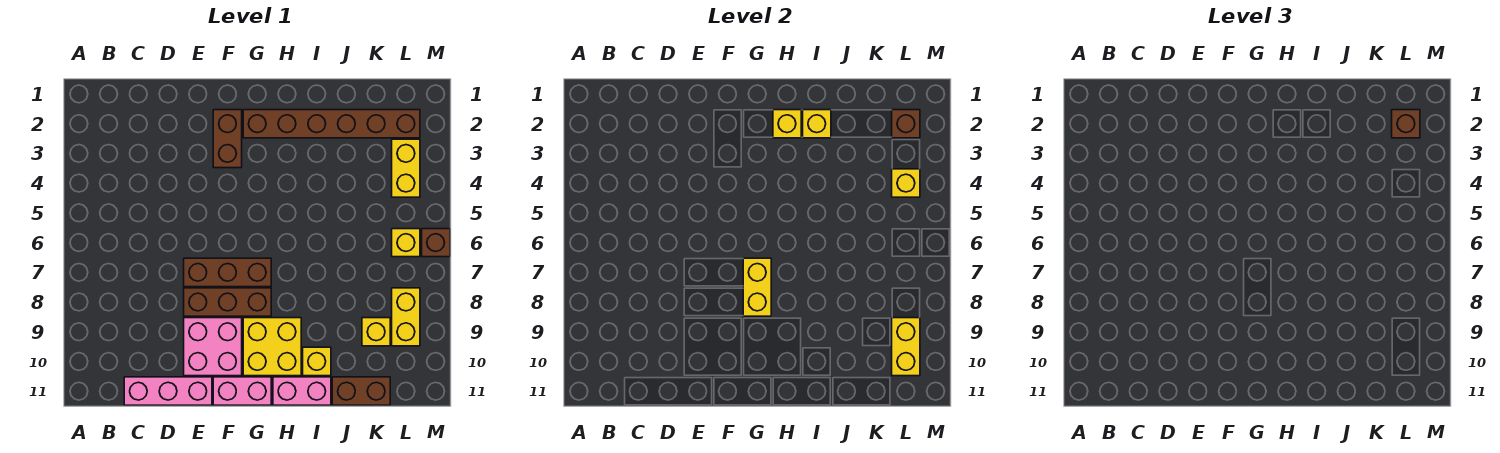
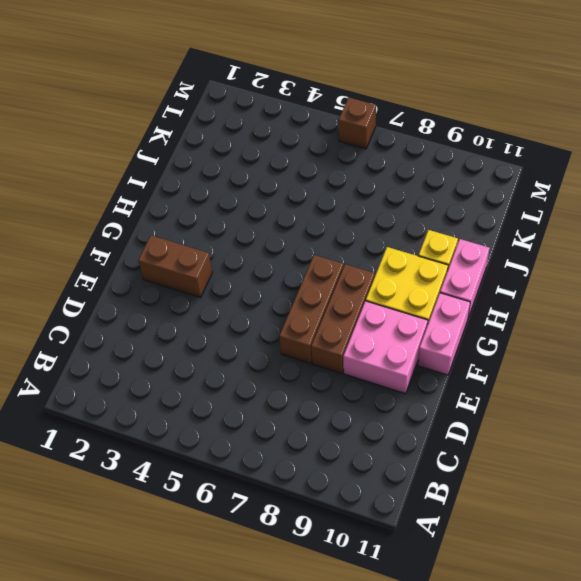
none -> pink 1x3 brick [124,377,212,405]
none -> brown 1x6 brick [243,110,420,138]
none -> brown 1x2 brick [332,377,390,405]

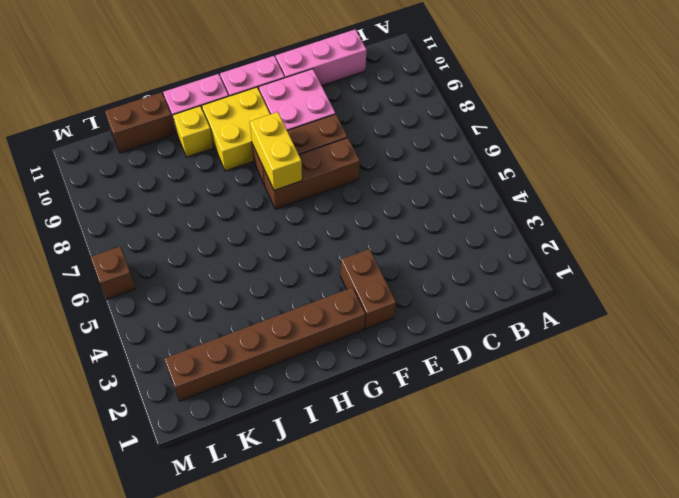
none -> yellow 1x1 brick [362,318,390,346]
none -> yellow 1x2 brick [392,139,420,197]
none -> yellow 1x1 brick [392,229,420,257]

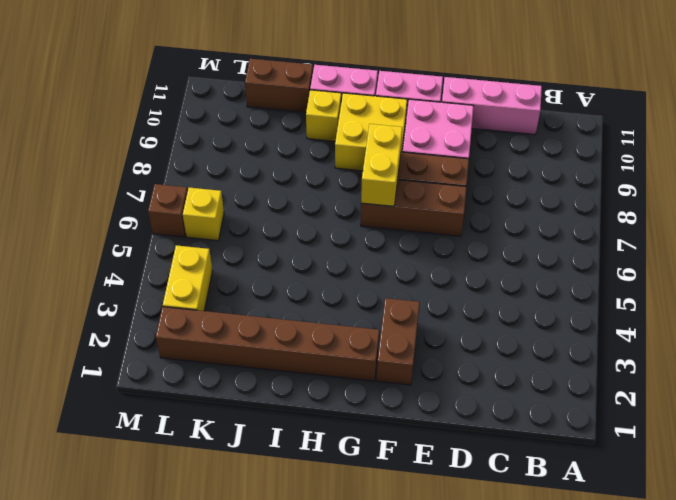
none -> yellow 1x1 brick [362,318,390,346]
none -> yellow 1x2 brick [392,288,420,346]
none -> yellow 1x1 brick [773,110,801,138]

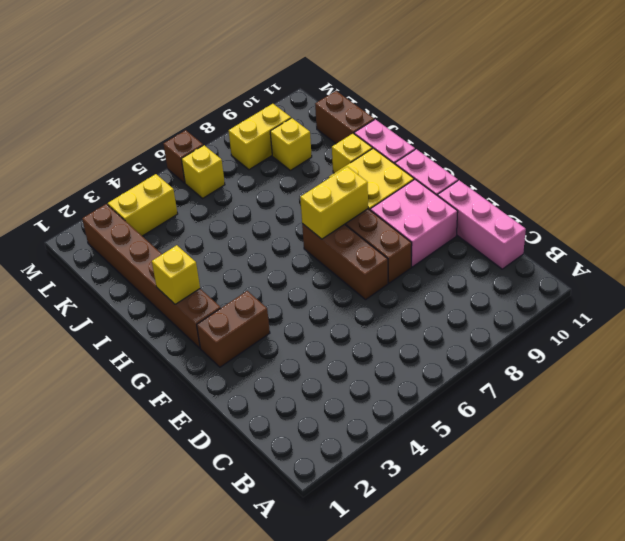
none -> yellow 1x1 brick [803,110,831,138]
none -> brown 1x1 brick [892,110,920,138]
none -> yellow 1x1 brick [892,169,920,197]

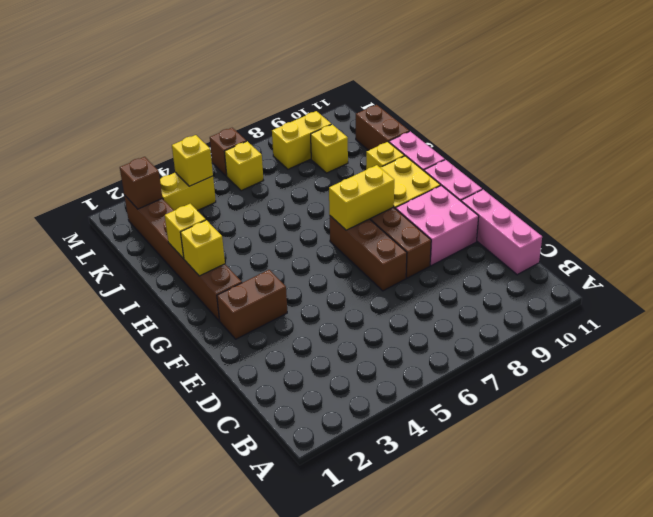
none -> yellow 1x2 brick [892,318,920,376]
none -> brown 1x1 brick [1392,110,1420,138]

